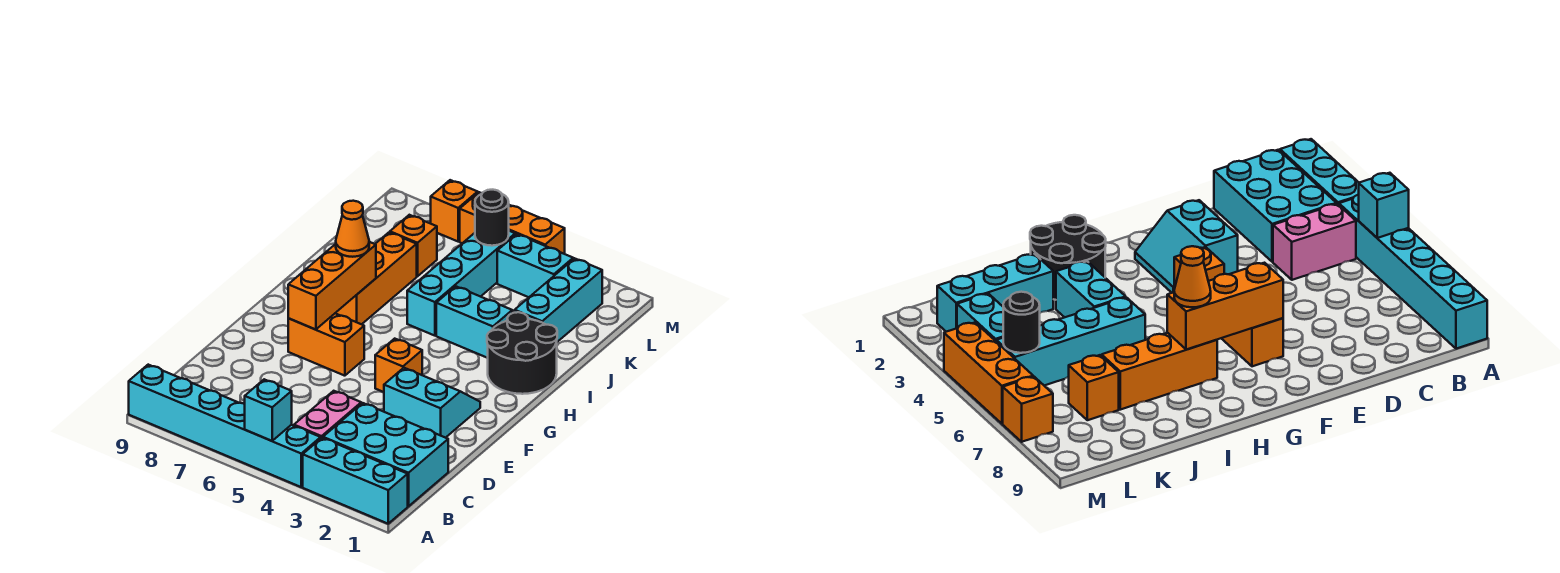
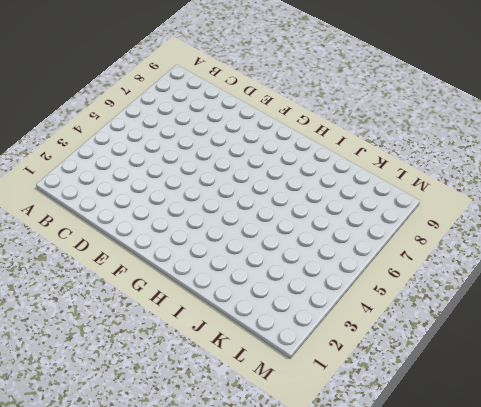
none -> cyan 1x3 brick [303,438,408,524]
none -> cyan 1x6 brick [129,365,321,487]
none -> cyan 2x3 brick [323,403,448,506]

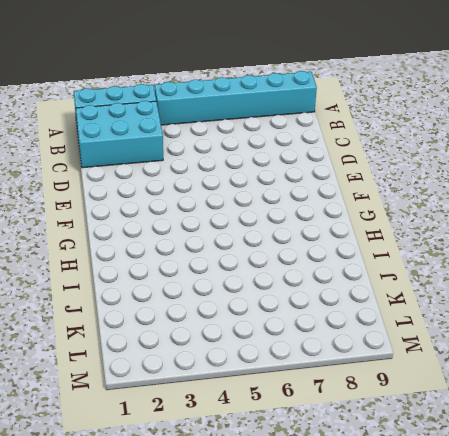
none -> pink 1x2 brick [294,391,361,438]
none -> cyan 2x2 slope [384,368,480,438]
none -> orange 1x1 brick [375,339,422,392]

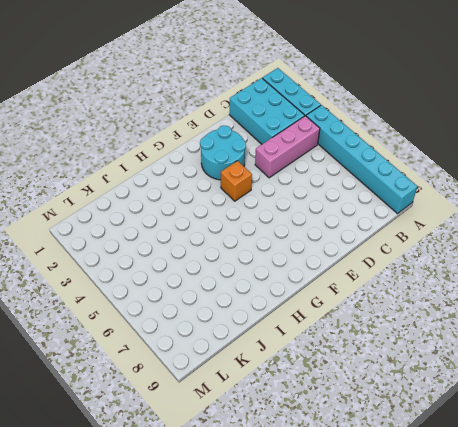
pink 1x3 brick [255,116,320,178] -> pink 1x2 brick [294,391,361,438]
cyan 2x2 round brick [200,125,246,180] -> cyan 2x2 slope [384,368,480,438]
none -> orange 1x2 brick [288,313,364,376]
none -> black 2x2 round brick [487,312,557,394]
none -> orange 1x3 brick [336,232,417,324]

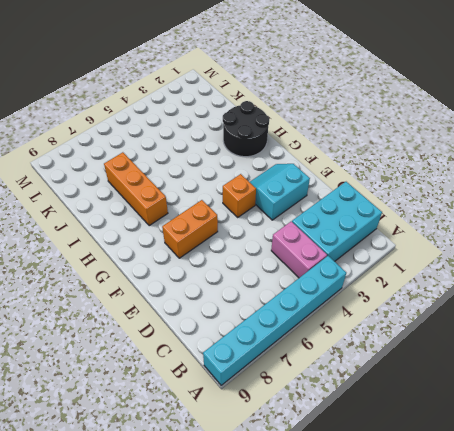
none -> cyan 1x3 brick [303,438,408,524]
none -> cyan 1x2 brick [436,286,512,358]
none -> cyan 1x4 brick [407,231,515,336]

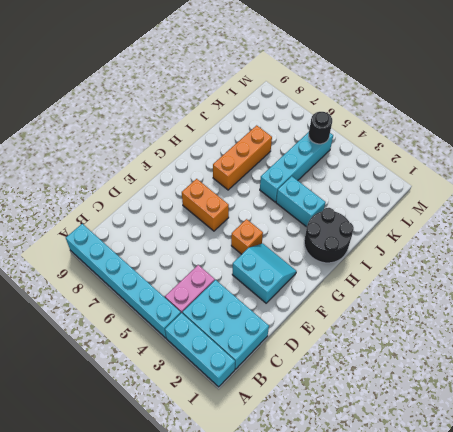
none -> cyan 1x3 brick [515,258,602,342]
none -> orange 1x1 brick [390,215,437,276]
none -> cyan 1x2 brick [497,234,573,297]

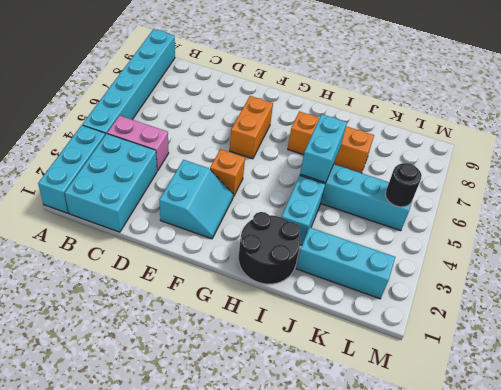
cyan 1x2 brick [300,114,347,183] -> cyan 1x2 brick moved to [497,234,573,297]
none -> orange 1x1 brick [390,215,437,276]
none -> orange 1x3 brick [460,192,565,254]
none -> orange 1x1 brick [431,180,478,241]

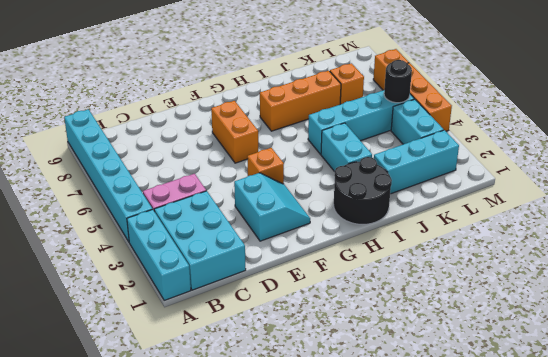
none -> cyan 1x1 brick [245,379,292,441]
none -> orange 1x3 brick [288,242,376,330]
none -> orange 1x1 cone [336,201,369,257]

